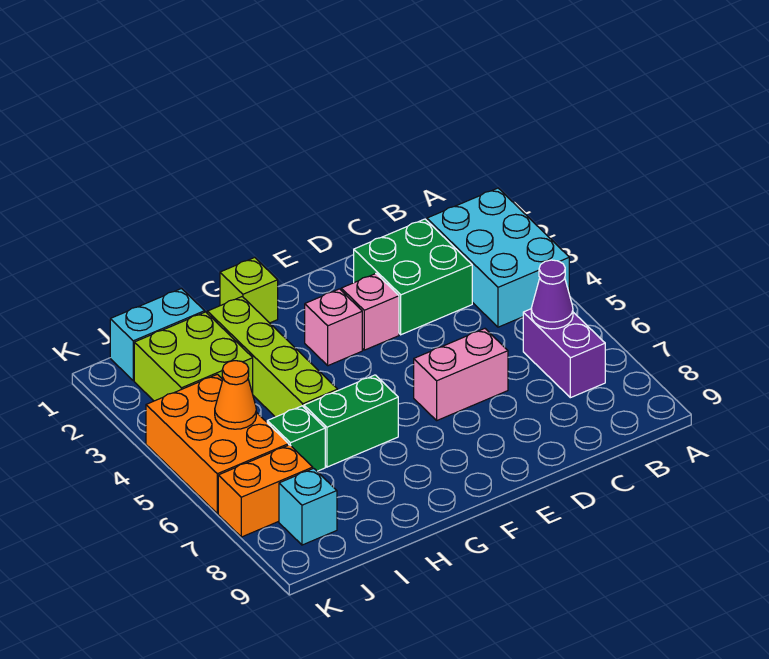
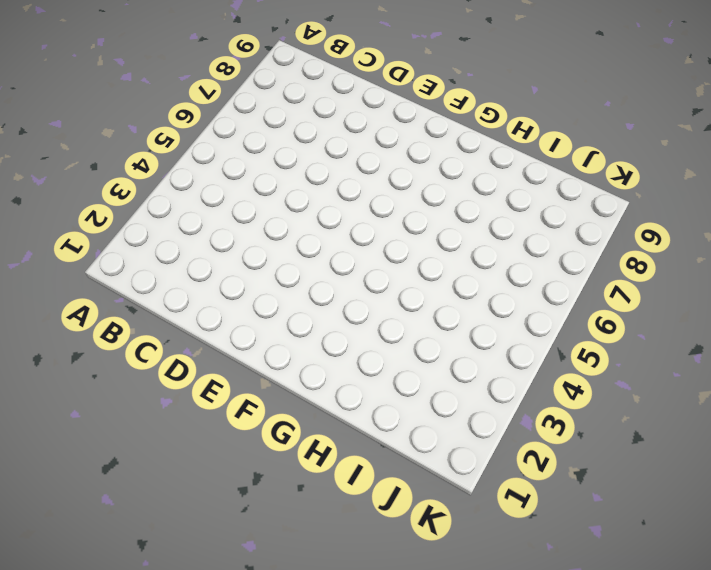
none -> cyan 2x3 brick [427,188,569,327]
none -> purple 1x2 brick [523,309,605,398]
none -> green 2x2 brick [354,219,472,335]

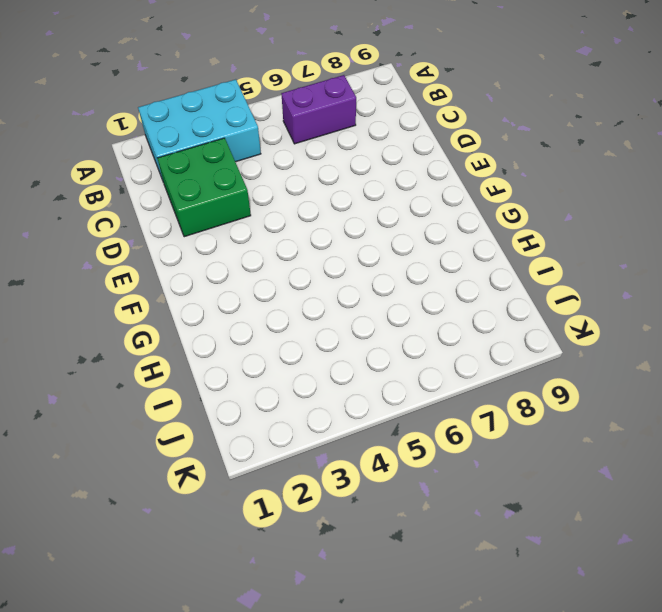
none -> pink 1x2 brick [414,329,508,420]
none -> pink 1x1 brick [341,274,399,350]
none -> pink 1x1 brick [305,289,362,366]

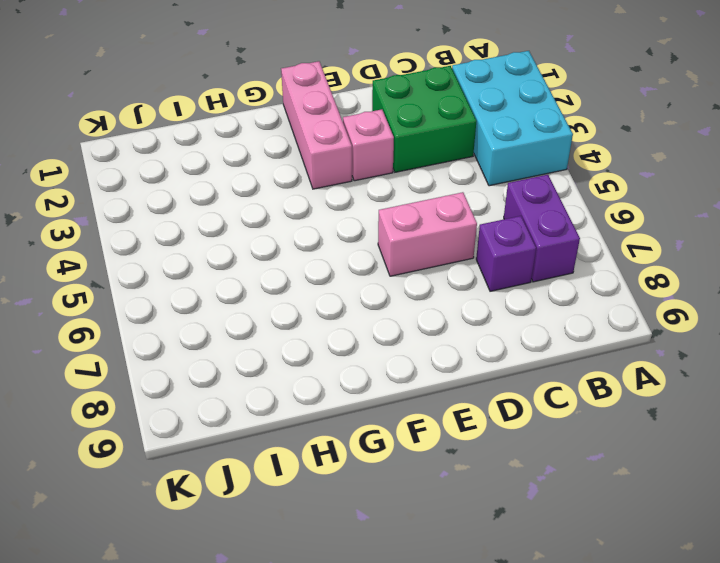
purple 1x1 brick [476,216,536,291] -> none
pink 1x3 brick [281,61,352,189] -> pink 1x1 brick [305,289,362,366]
none -> lime 1x1 brick [220,257,278,323]
none -> green 1x2 brick [304,375,398,467]
none -> lime 1x4 brick [207,297,338,417]

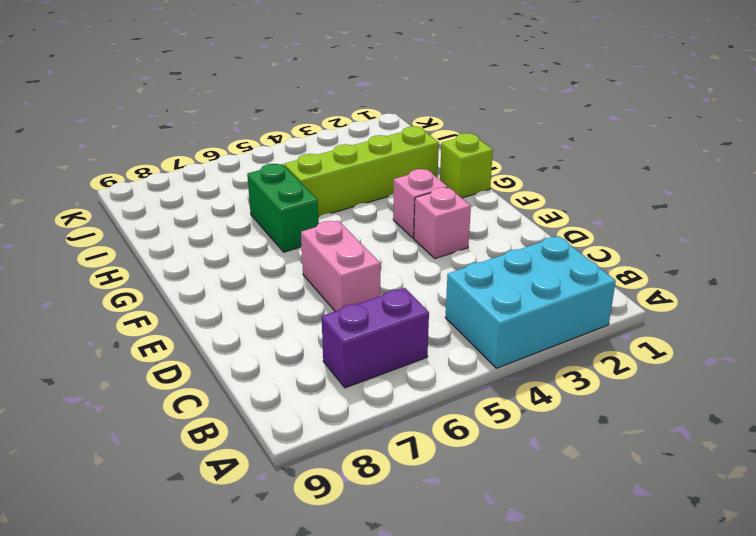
none -> green 2x2 brick [354,219,472,335]
none -> cyan 1x2 brick [110,289,205,381]
none -> lime 2x2 brick [134,312,253,401]

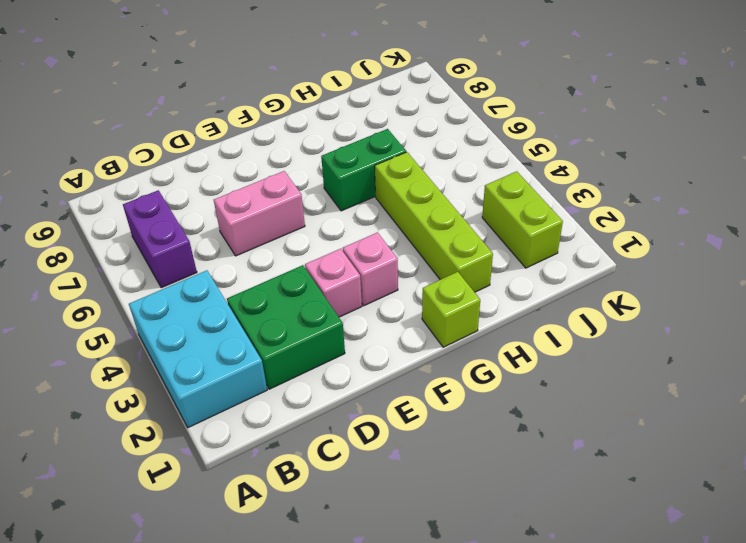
lime 1x2 brick [482,171,563,268] -> lime 2x2 brick [134,312,253,401]
none -> cyan 1x2 brick [110,289,205,381]
none -> green 1x1 brick [267,406,325,471]
none -> orange 2x3 brick [146,374,289,513]

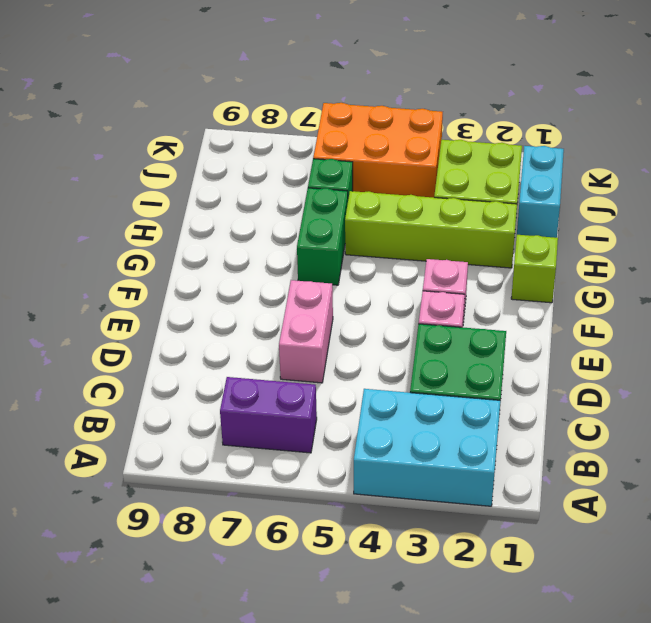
none -> orange 1x2 brick [218,445,313,537]
none -> cyan 1x1 brick [279,468,337,545]
none -> purple 1x1 cone [531,260,573,329]

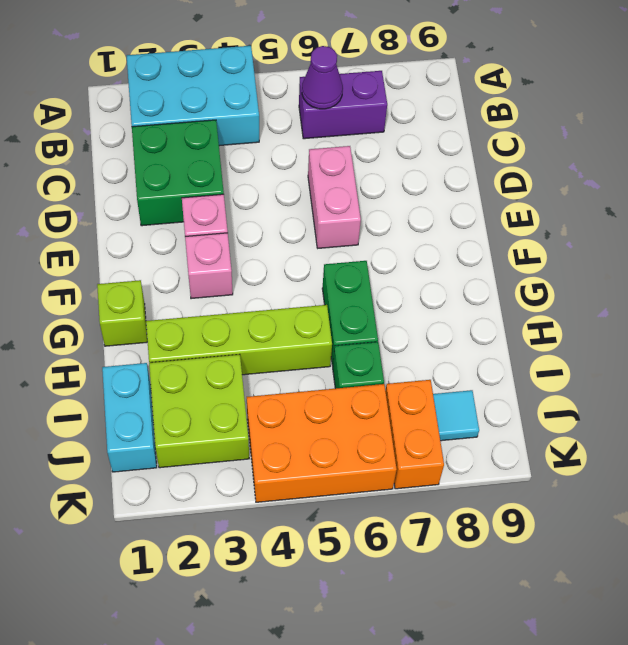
cyan 1x1 tile [433,390,479,441] -> cyan 1x1 brick [279,468,337,545]
none -> orange 1x1 cone [215,361,256,429]

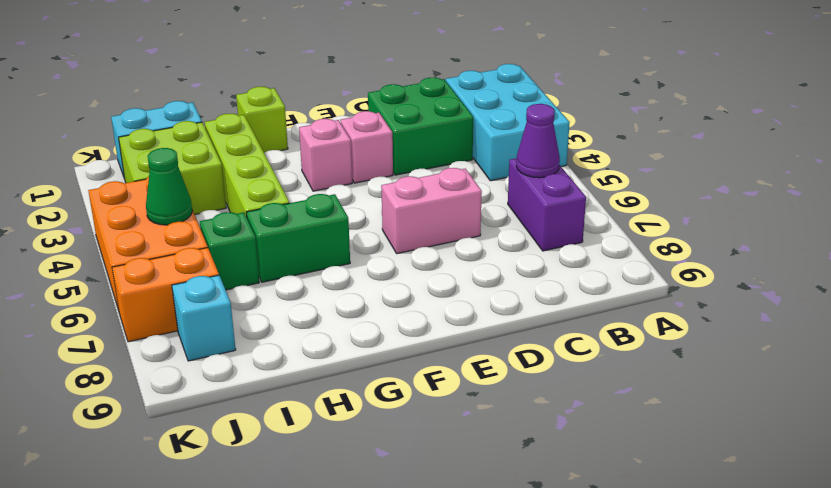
green 1x1 cone [146,148,192,225] -> orange 1x1 cone [215,361,256,429]

